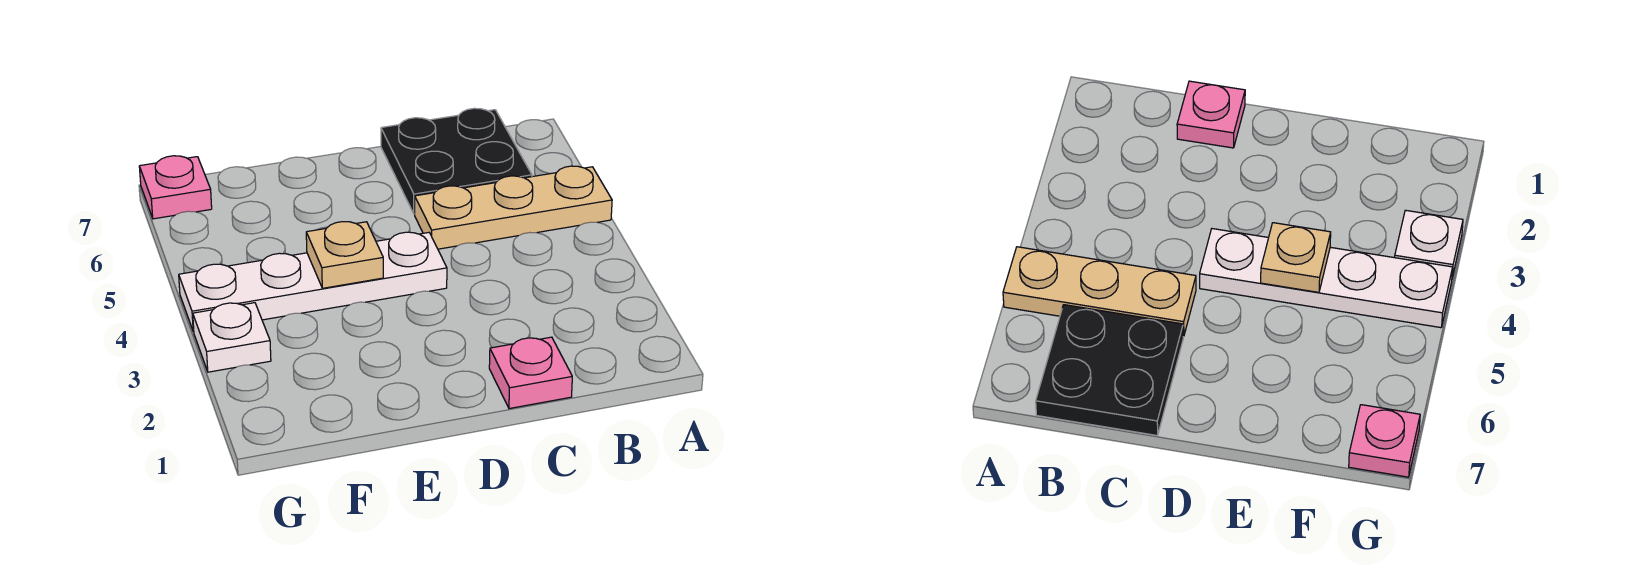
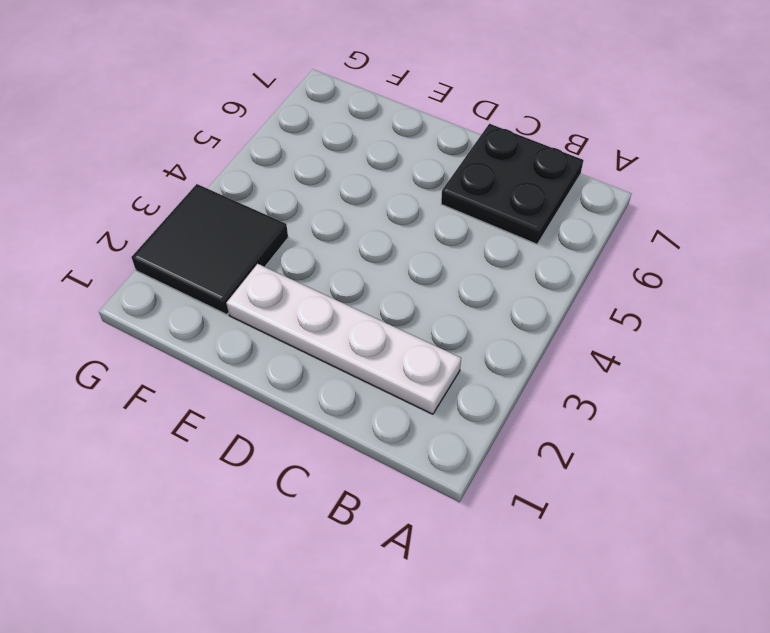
white 1x4 plate [226,264,461,414] -> white 1x4 plate moved to [179,232,447,331]
black 2x2 tile [132,184,288,315] -> white 1x1 plate [193,303,271,372]
none -> tan 1x3 plate [415,166,612,249]
none -> pink 1x1 plate [489,337,572,409]

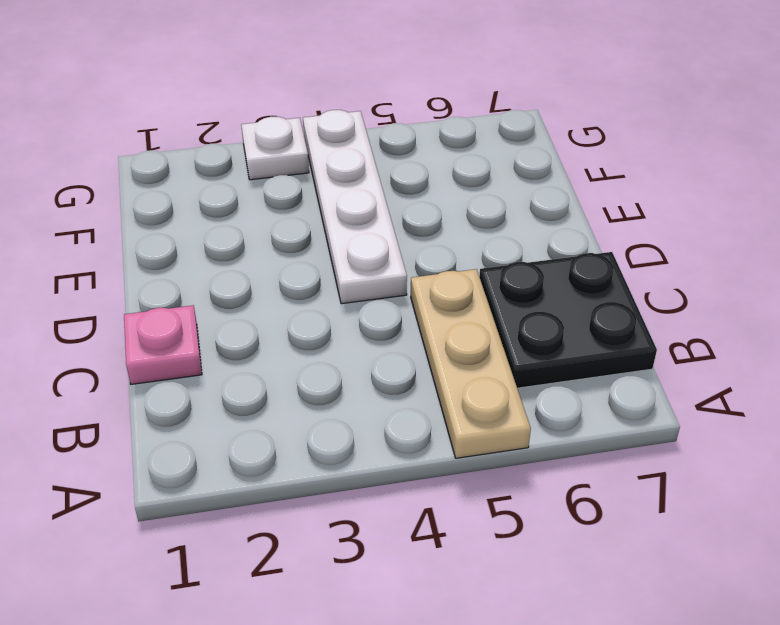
none -> pink 1x1 plate [139,156,212,219]
none -> tan 1x1 plate [306,222,383,288]

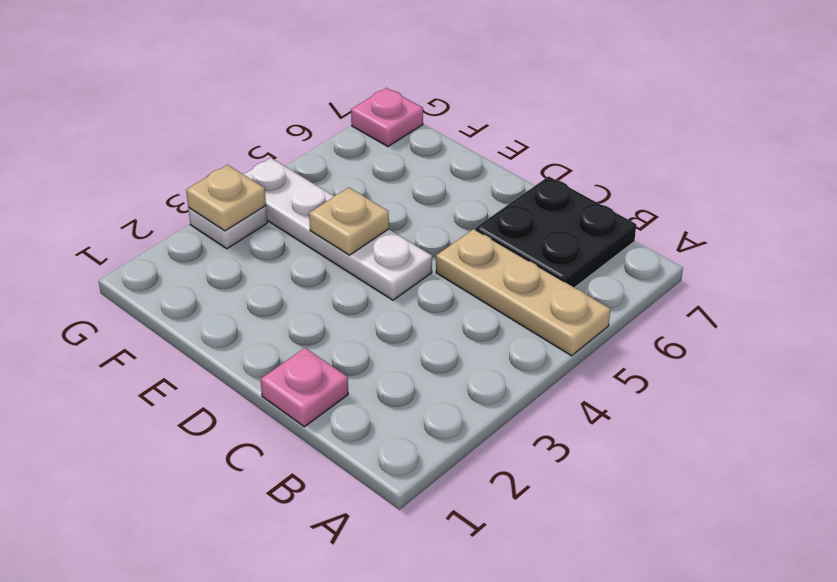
tan 1x1 plate [186,165,266,231] -> none

